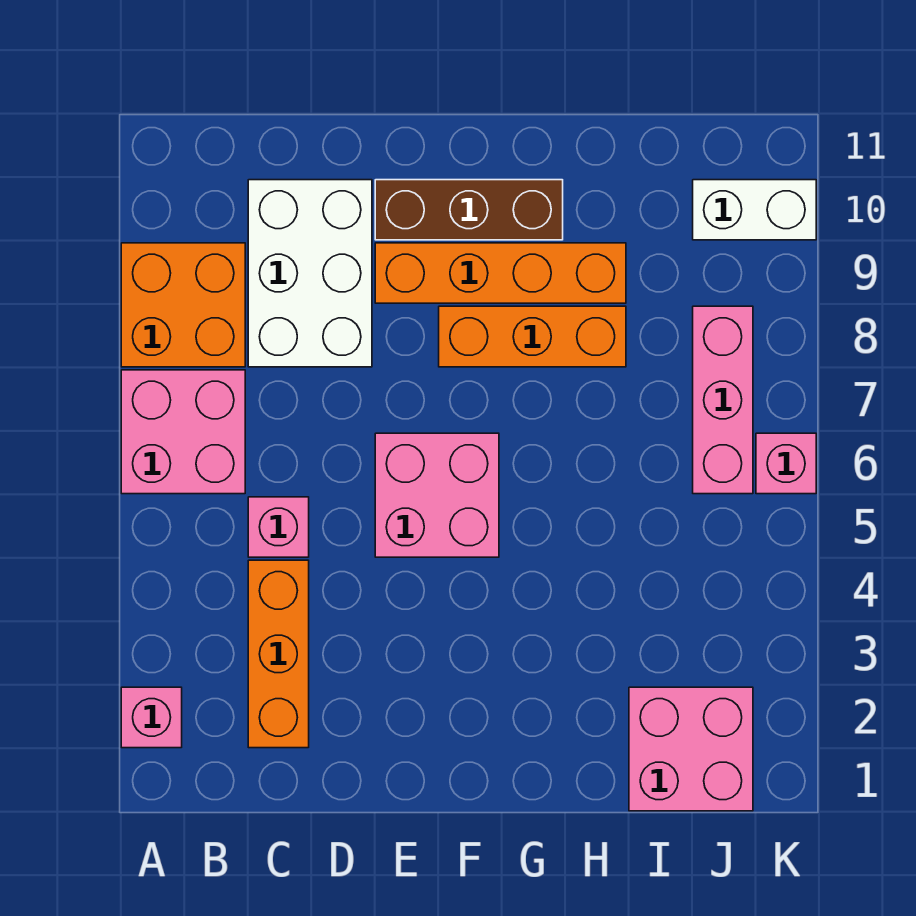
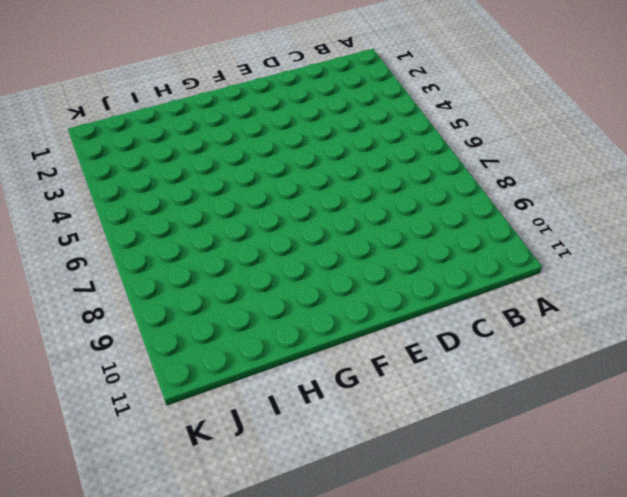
none -> pink 1x1 brick [121,687,182,748]
none -> pink 2x2 brick [121,370,245,494]
none -> orange 2x2 brick [121,243,245,367]

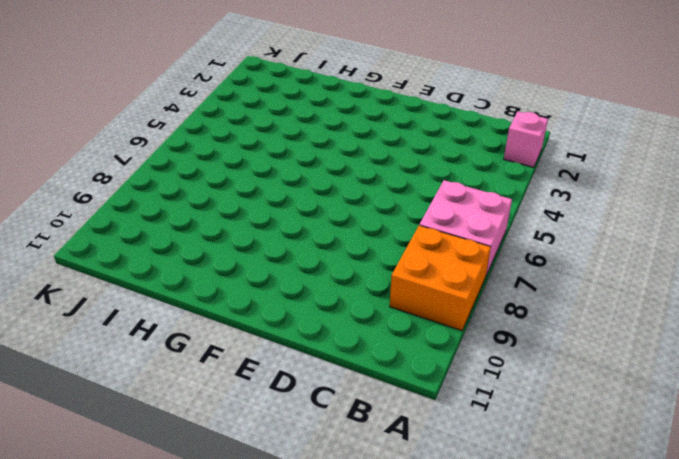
none -> orange 1x3 brick [248,560,309,748]
none -> pink 1x1 brick [248,497,309,557]
none -> white 2x3 brick [248,180,372,367]

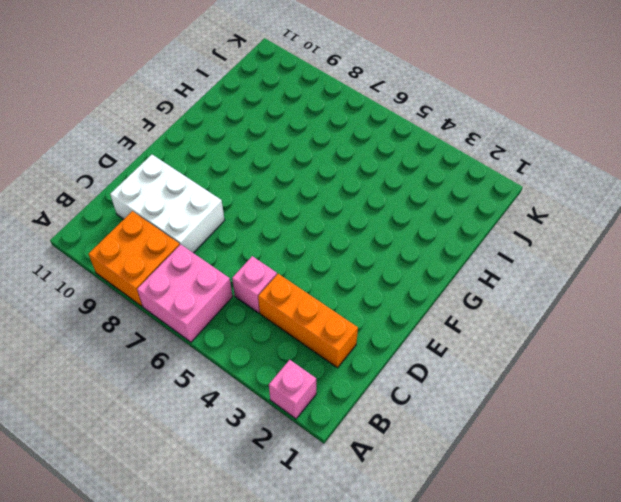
none -> pink 2x2 brick [375,433,499,557]
none -> orange 1x4 brick [375,243,626,303]
none -> brown 1x3 brick [375,180,563,240]

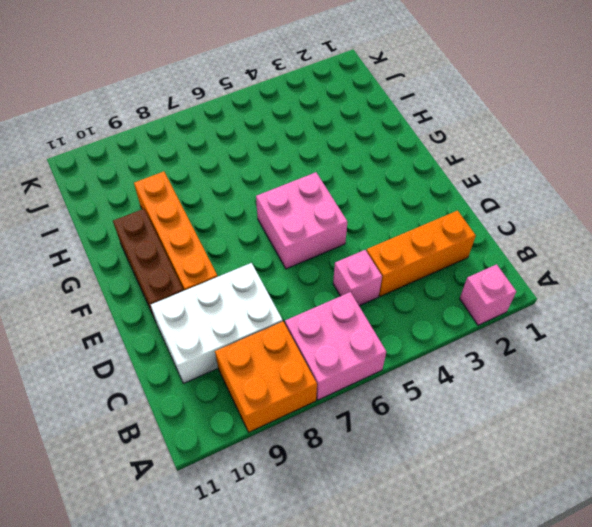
none -> orange 1x3 brick [439,306,626,367]
none -> pink 2x2 brick [629,687,753,811]
none -> pink 1x3 brick [693,306,753,494]

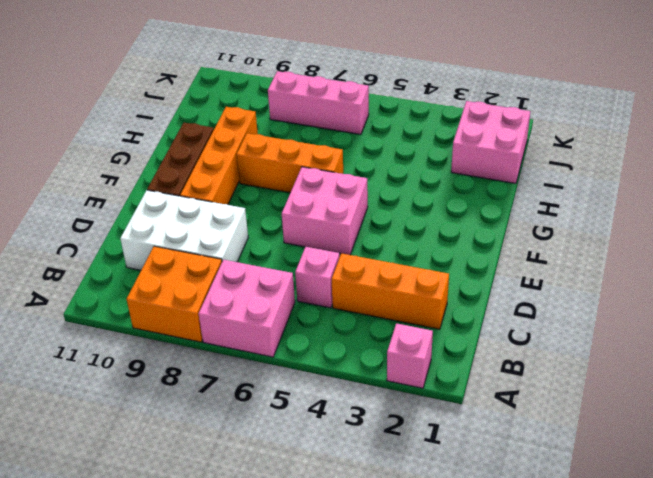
orange 1x3 brick [236,133,343,193] -> orange 1x3 brick turned to [439,306,626,367]
none -> white 1x2 brick [693,180,816,240]
none -> pink 1x1 brick [756,433,816,494]

